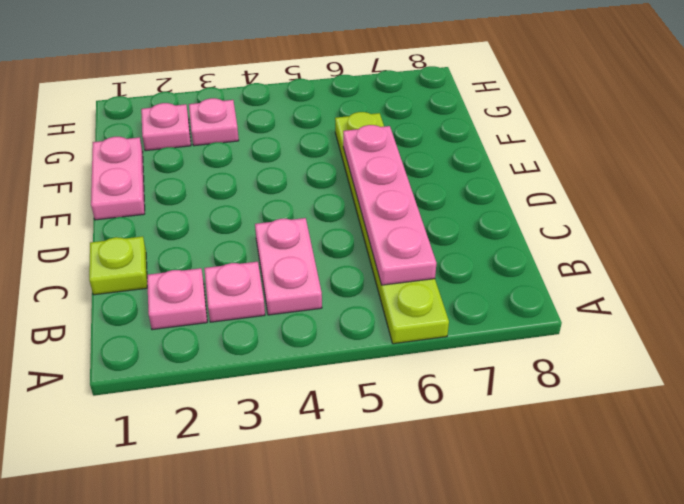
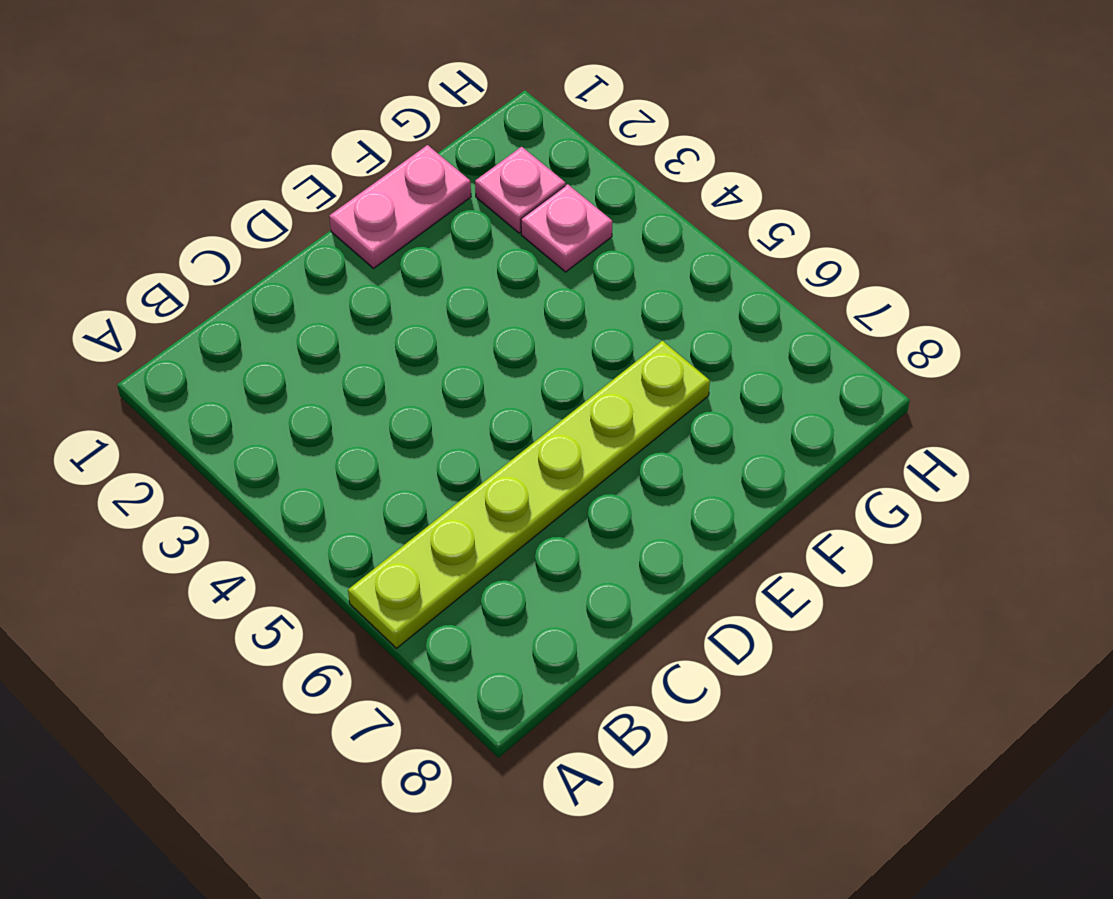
none -> pink 1x1 plate [147,268,207,330]
none -> pink 1x1 plate [204,262,265,322]

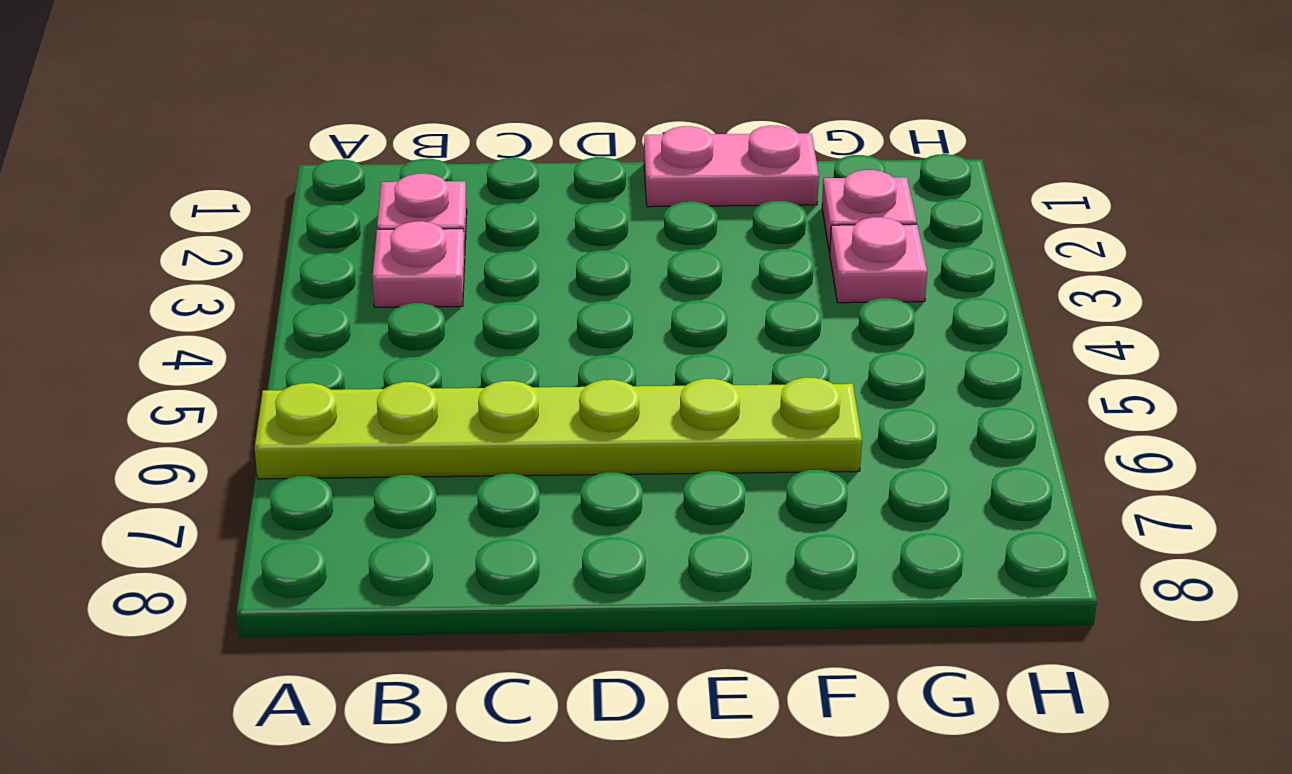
none -> pink 1x2 plate [255,218,322,315]
none -> lime 1x1 plate [89,236,147,295]

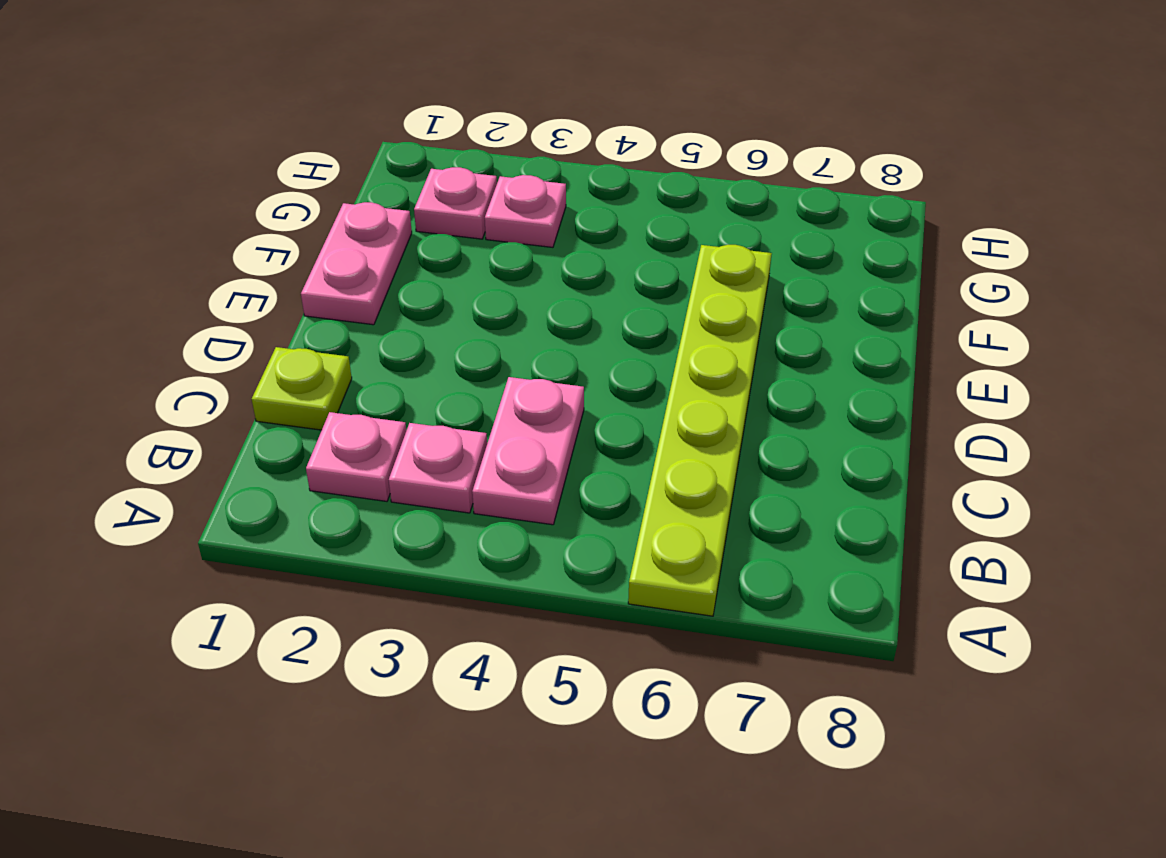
none -> pink 1x4 plate [343,125,437,285]

